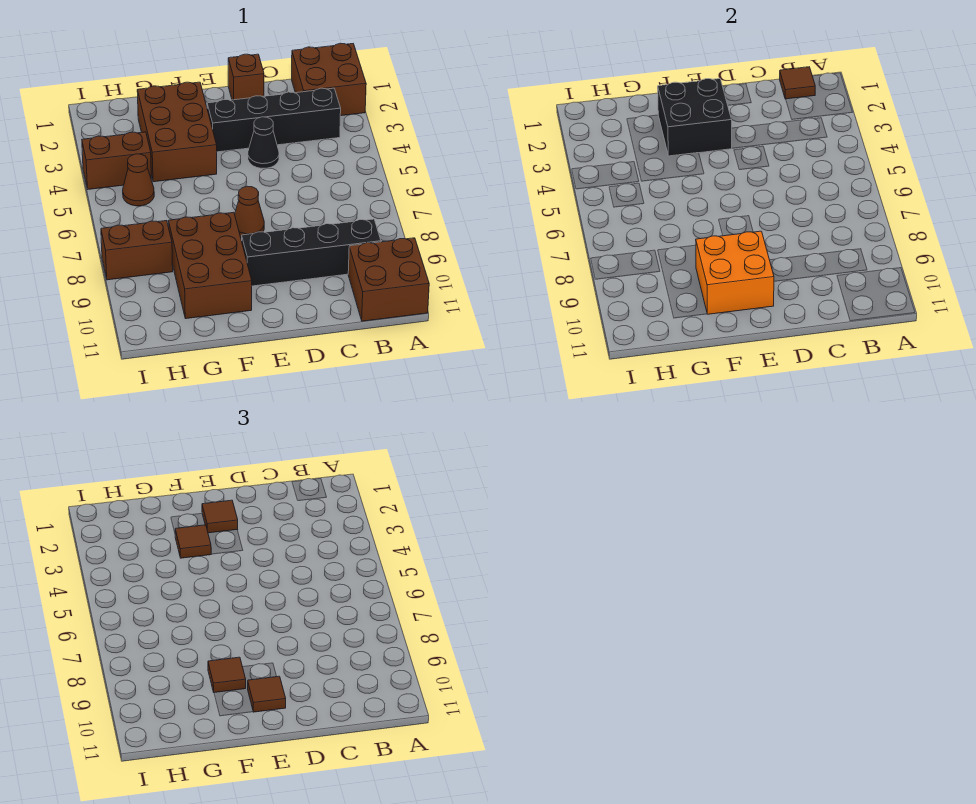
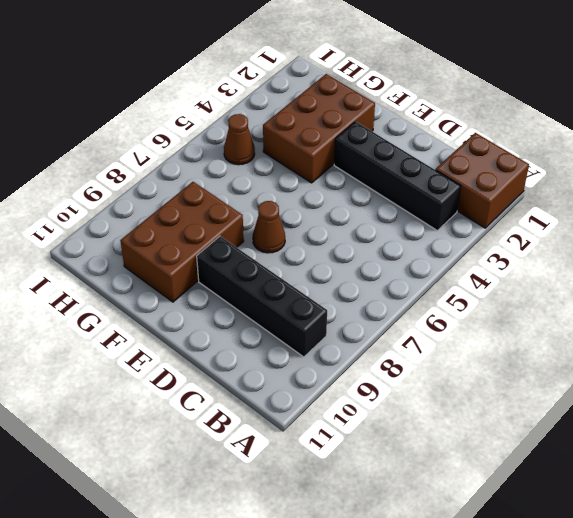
none -> brown 2x2 brick [348,238,429,321]
none -> brown 1x1 brick [228,54,264,100]
none -> black 1x1 cone [248,117,279,168]

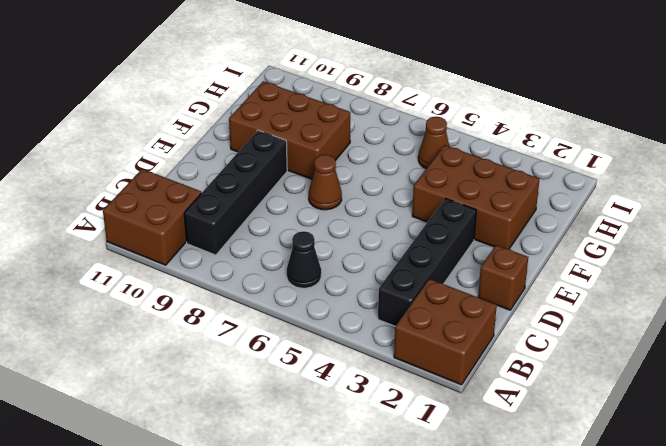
black 1x1 cone [287,231,321,288] -> black 1x1 cone moved to [248,117,279,168]
none -> brown 1x2 brick [82,132,151,189]
none -> brown 1x2 brick [101,221,173,280]
none -> brown 1x1 tile [780,67,815,99]

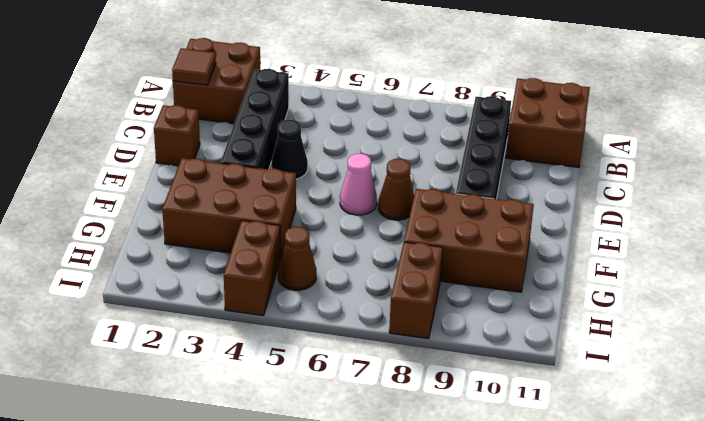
pink 1x1 cone [340,154,377,215] -> none
none -> black 2x2 brick [658,79,732,156]
none -> orange 2x2 brick [696,231,774,314]
none -> brown 1x1 tile [202,500,238,533]

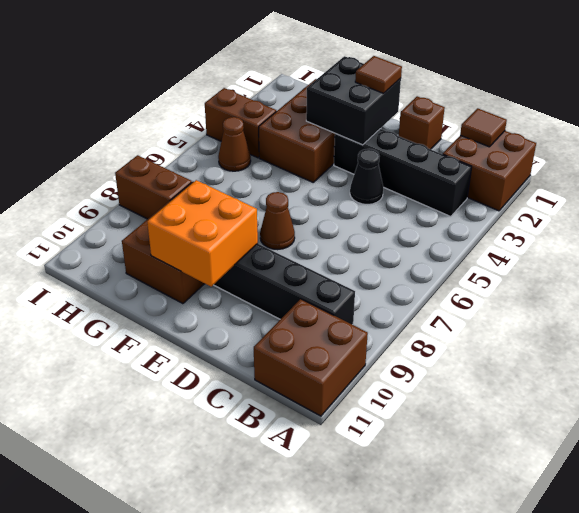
none -> brown 1x1 tile [248,676,286,712]
none -> brown 1x1 tile [175,525,211,558]
none -> brown 1x1 tile [208,657,246,692]

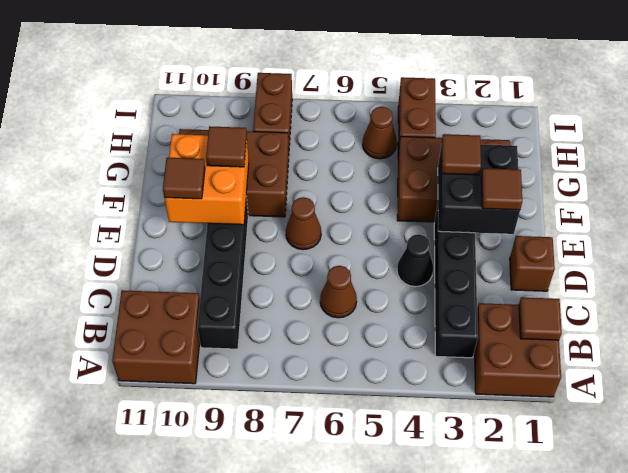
brown 1x1 cone [320,266,357,318] -> none

